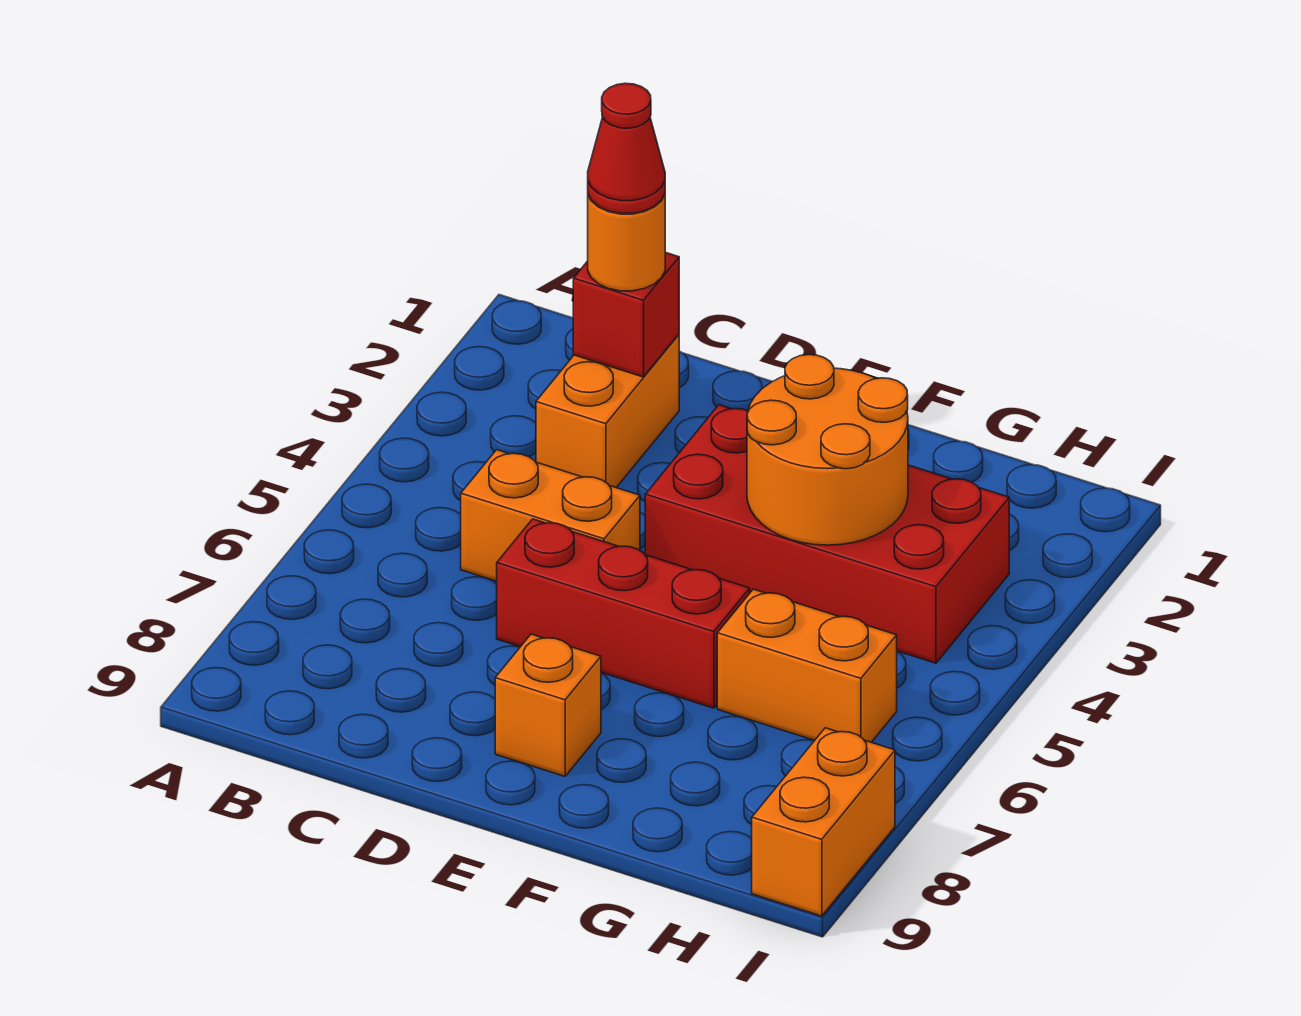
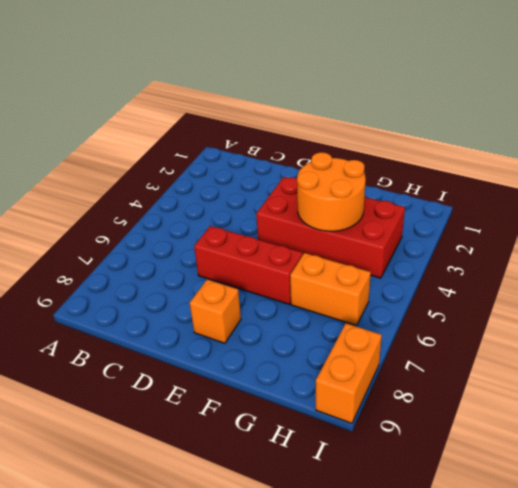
none -> orange 1x2 brick [536,334,679,488]
none -> orange 1x2 brick [461,450,640,581]

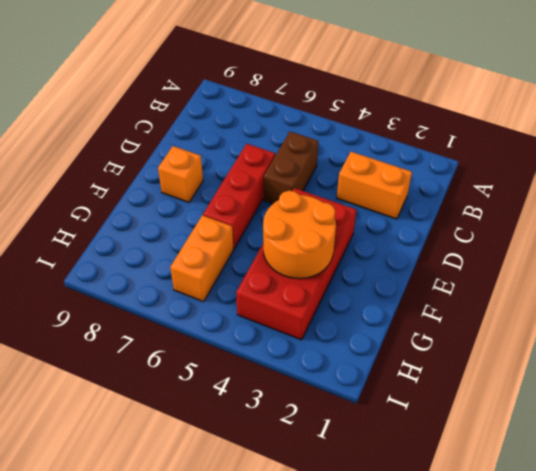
brown 1x2 brick [264,132,318,204] -> orange 1x2 brick [461,450,640,581]
none -> orange 1x2 brick [752,728,895,916]
none -> red 1x1 brick [573,252,679,377]

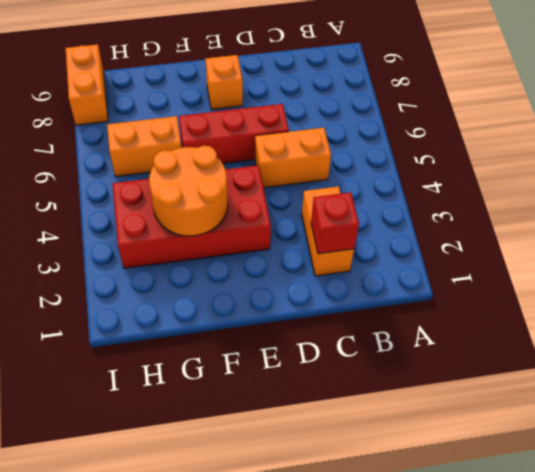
none -> orange 1x1 round brick [588,194,665,291]
none -> red 1x1 cone [588,83,665,213]

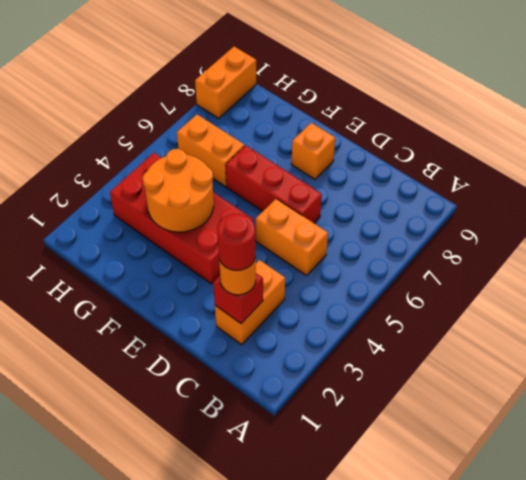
red 1x1 round brick [217,214,255,271] -> red 1x1 cone [588,83,665,213]

